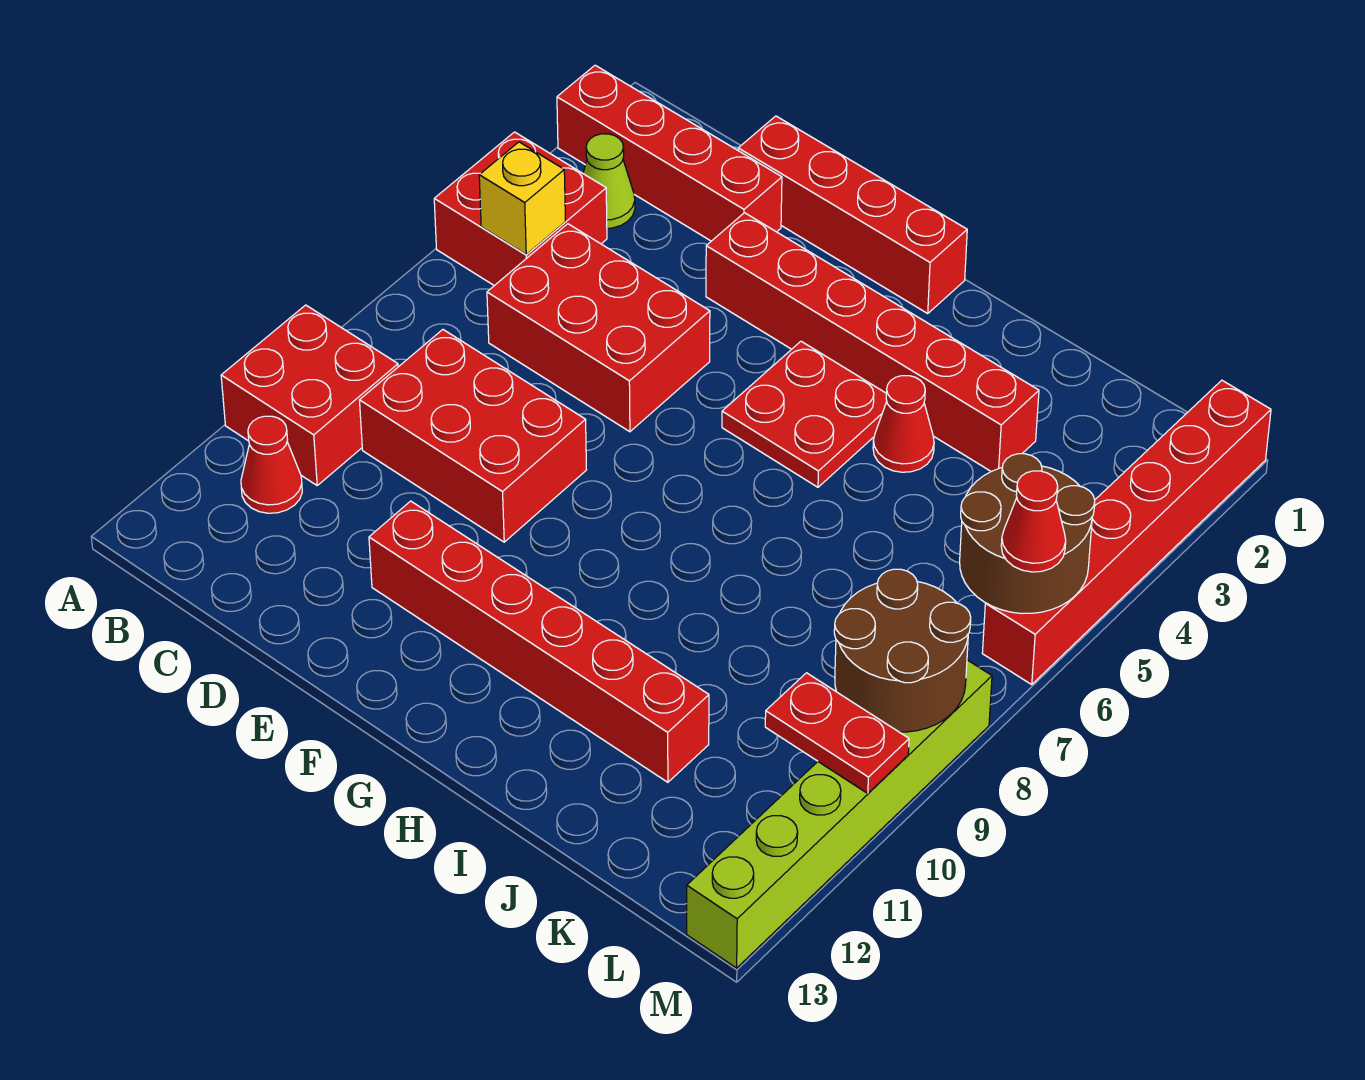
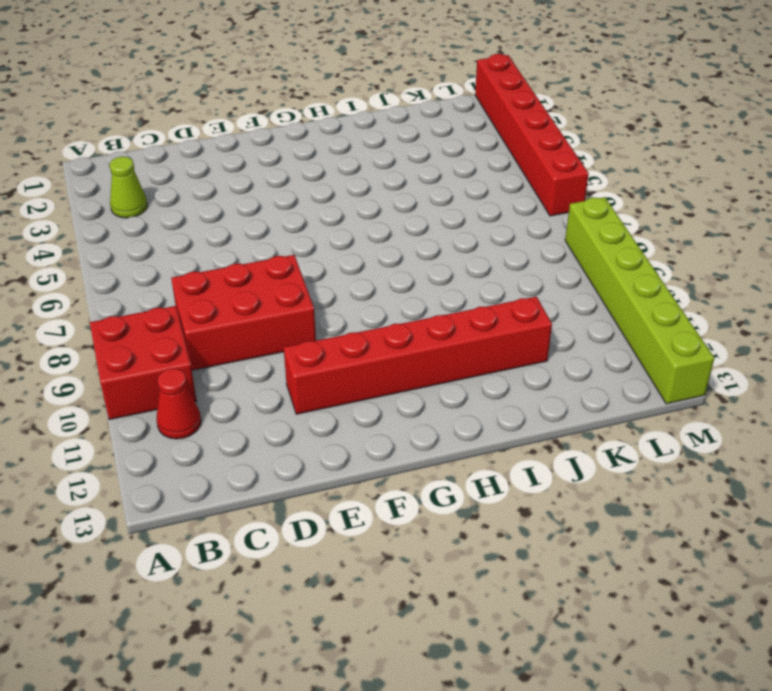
none -> red 1x4 brick [557,65,782,241]
none -> red 2x2 brick [434,132,607,286]
none -> red 2x3 brick [487,224,710,432]

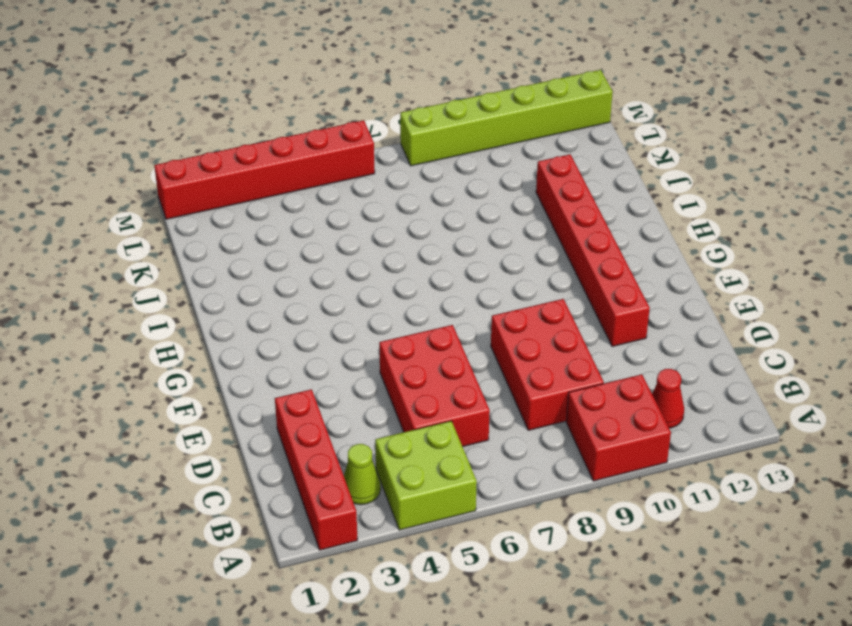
lime 2x2 brick [375,421,477,530] -> red 2x2 brick [434,132,607,286]
none -> red 1x4 brick [738,116,967,313]
none -> red 1x6 brick [706,213,1039,471]
none -> red 2x2 plate [722,341,887,487]

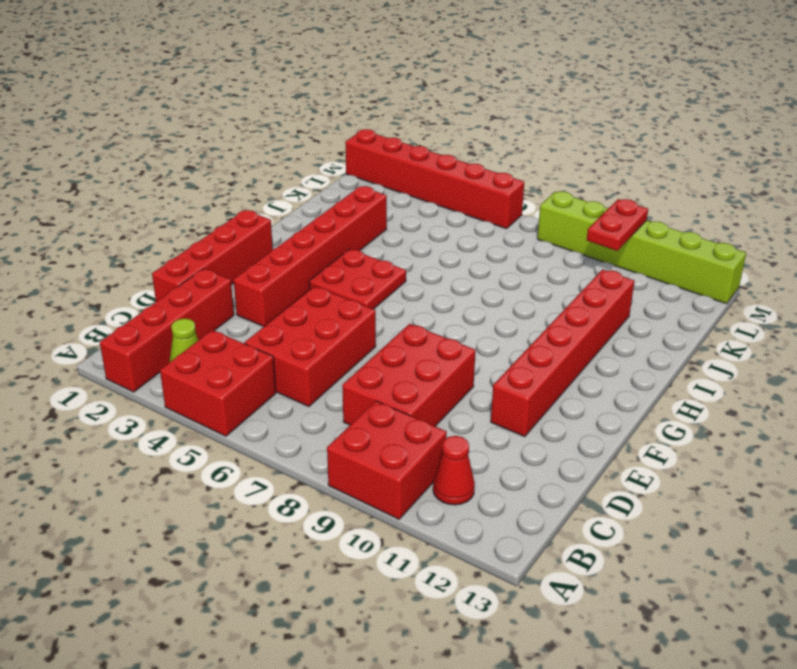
none -> red 1x1 cone [873,376,934,472]
none -> yellow 1x1 brick [479,142,565,254]
none -> brown 2x2 round brick [960,454,1095,614]

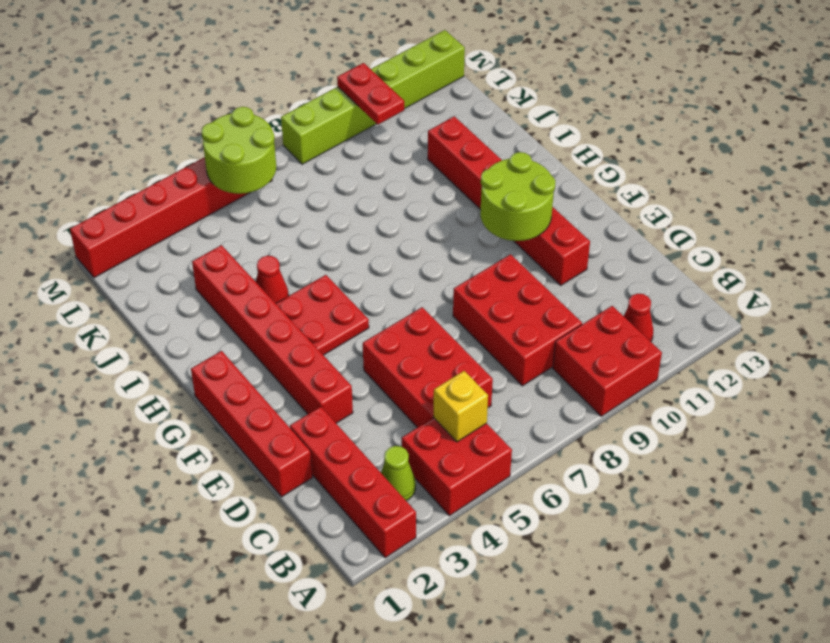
lime 2x2 round brick [480,152,555,241] -> none
lime 2x2 round brick [201,107,276,194] -> brown 2x2 round brick [960,454,1095,614]
none -> brown 2x2 round brick [834,569,971,732]
none -> red 1x1 cone [1001,471,1066,572]

